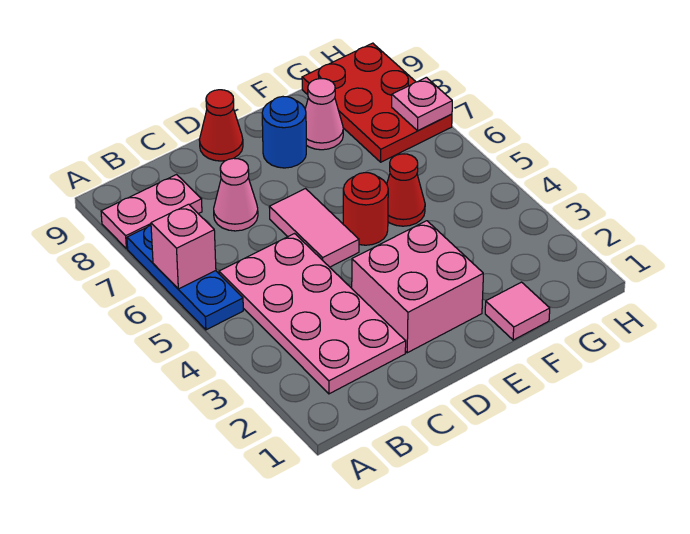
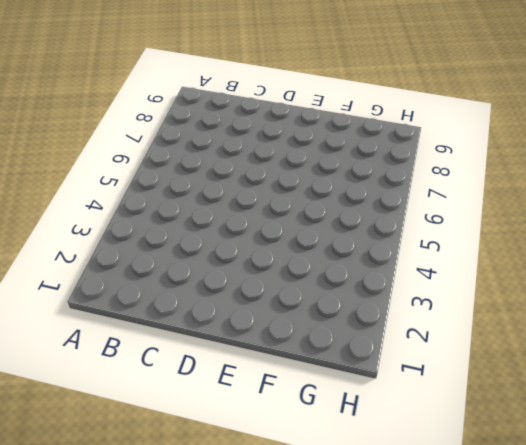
none -> blue 1x3 plate [127,225,243,330]
none -> pink 1x2 plate [101,175,202,249]
none -> pink 2x4 plate [219,234,406,394]

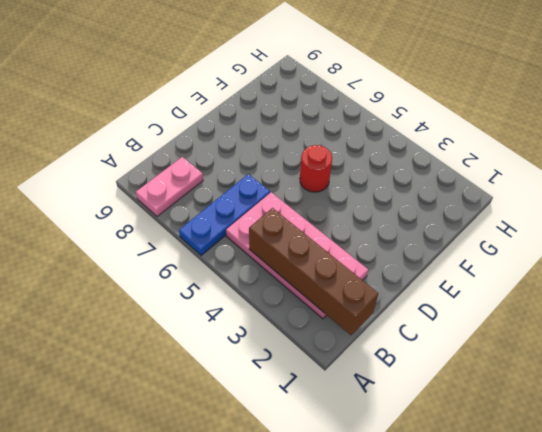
blue 1x3 plate [179,174,270,255] -> blue 1x3 plate turned to [127,225,243,330]
brown 1x4 brick [249,208,379,335] -> none
none -> pink 1x1 cone [214,158,258,231]
none -> pink 2x2 brick [352,221,483,353]
none -> pink 1x2 tile [269,189,359,267]

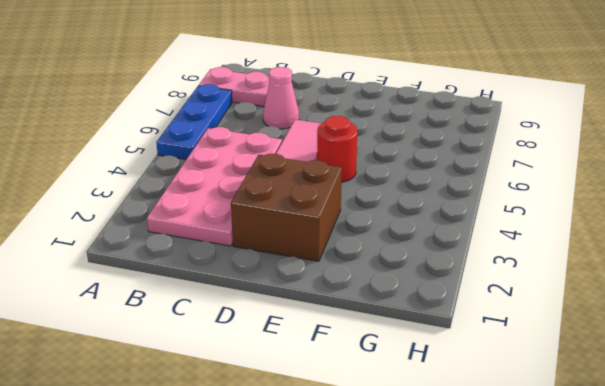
brown 2x2 brick [231,154,342,261] -> pink 2x2 brick [352,221,483,353]
none -> red 1x1 cone [199,90,243,161]
none -> blue 1x1 round brick [262,97,306,168]
none -> pink 1x1 tile [485,282,550,340]

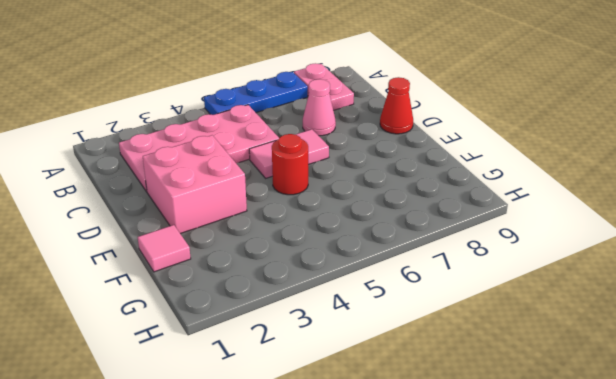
none -> blue 1x1 round brick [262,97,306,168]
none -> red 1x1 cone [387,154,425,226]
none -> pink 1x1 cone [305,79,343,150]

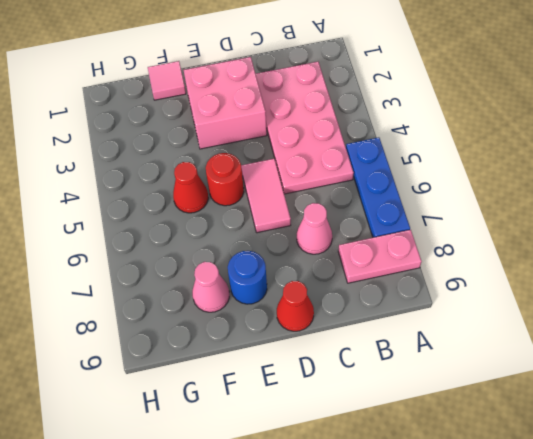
none -> red 2x3 plate [302,43,452,162]
none -> pink 1x1 brick [151,204,216,289]
none -> pink 1x1 plate [392,77,452,131]

